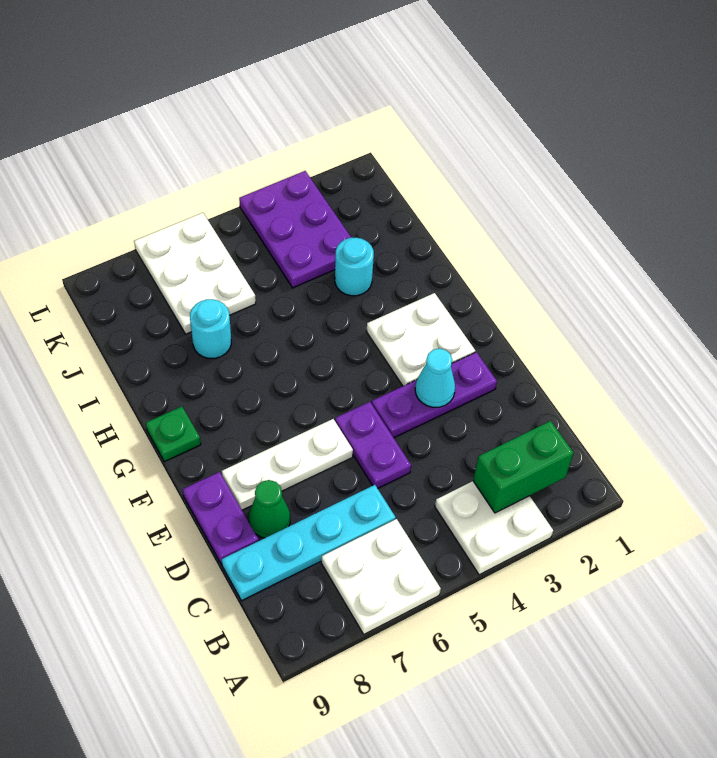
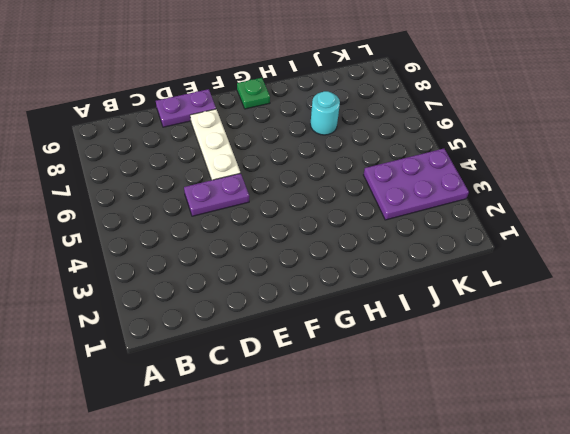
none -> white 2x2 plate [435,481,553,575]
none -> white 2x2 plate [321,519,441,634]
none -> cyan 1x4 plate [222,485,396,601]

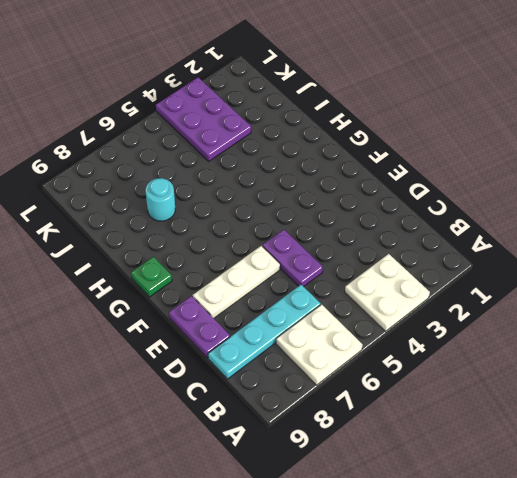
none -> green 1x1 cone [249,480,290,538]
none -> purple 1x3 plate [372,352,497,438]
none -> white 2x2 plate [366,293,475,386]

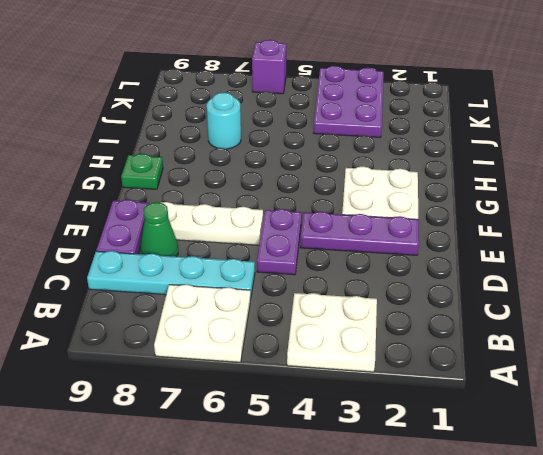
purple 1x1 brick [252,40,287,94] -> white 2x3 plate [134,213,256,334]
none -> cyan 1x1 round brick [335,238,374,296]
none -> green 1x2 brick [473,421,574,513]
none -> cyan 1x1 cone [415,348,455,407]

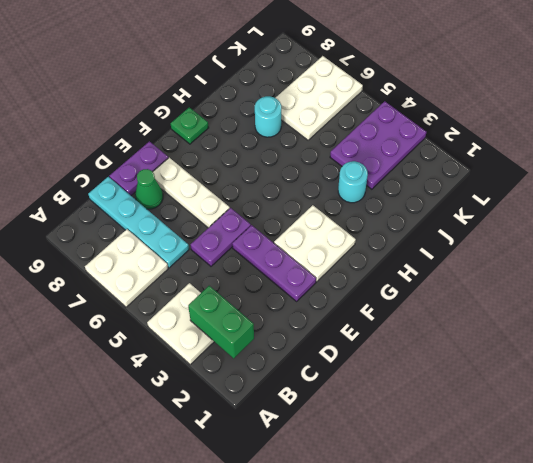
none -> cyan 1x1 cone [415,348,455,407]

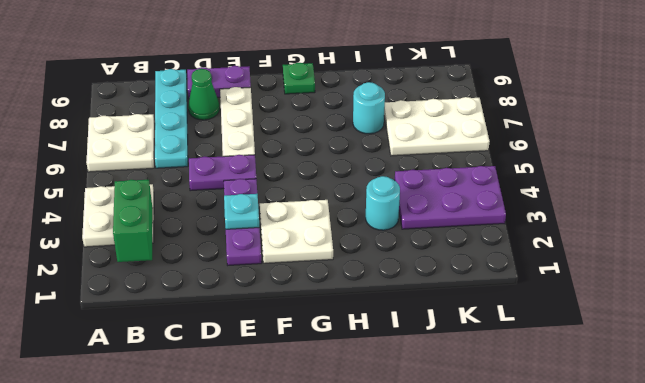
cyan 1x1 plate [224,194,259,229] -> cyan 1x1 cone [415,348,455,407]

